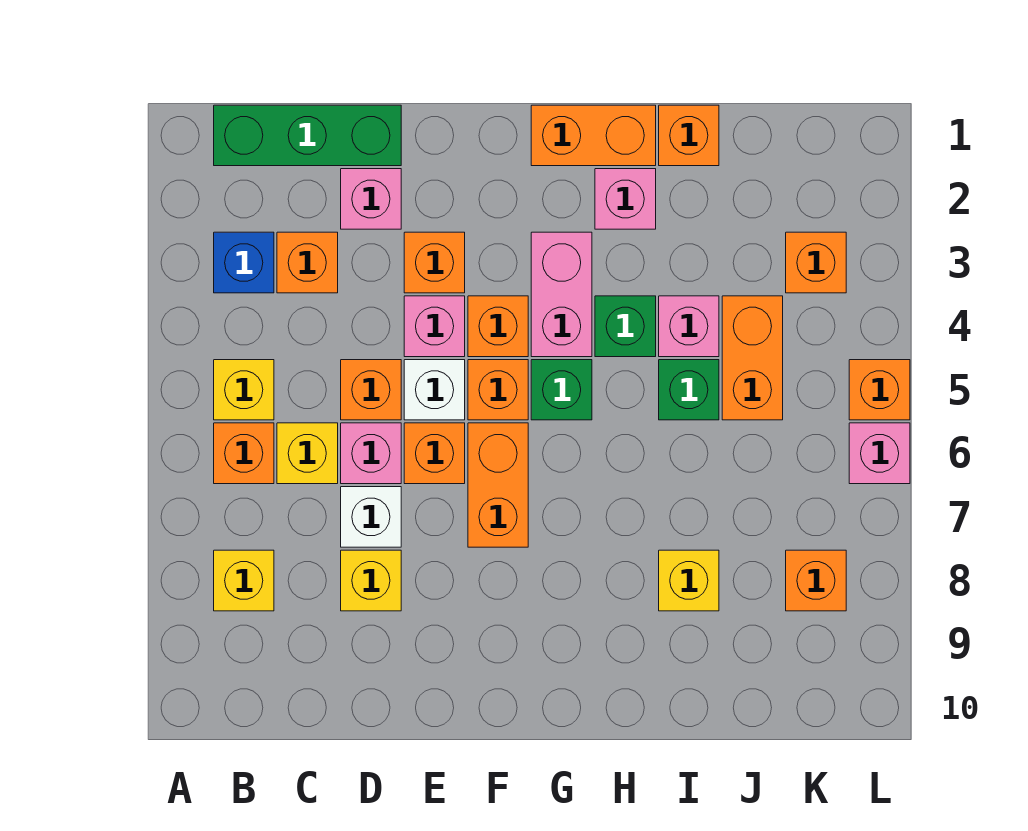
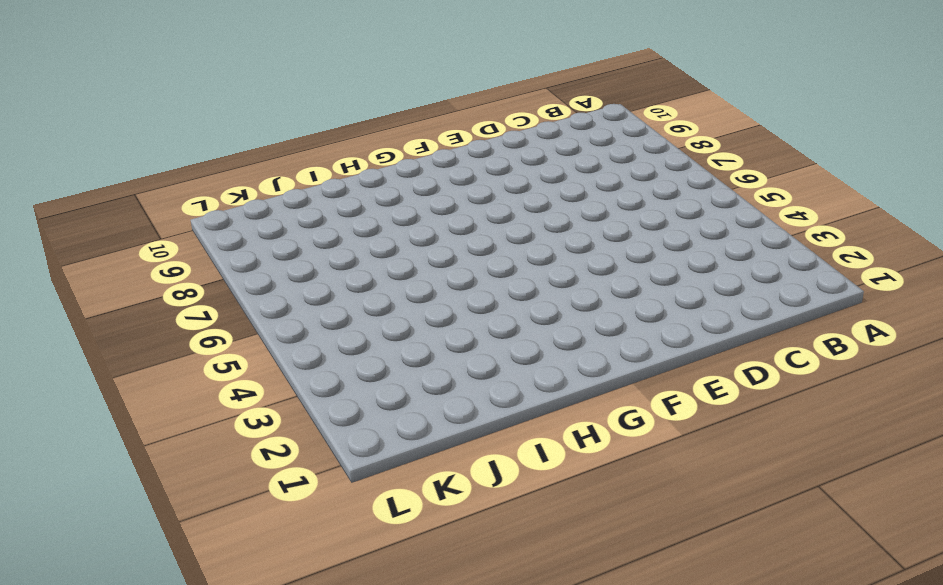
none -> green 1x3 brick [214,105,401,166]
none -> blue 1x1 brick [214,232,274,293]
none -> yellow 1x1 brick [214,360,274,420]
none -> orange 1x1 brick [214,423,274,484]

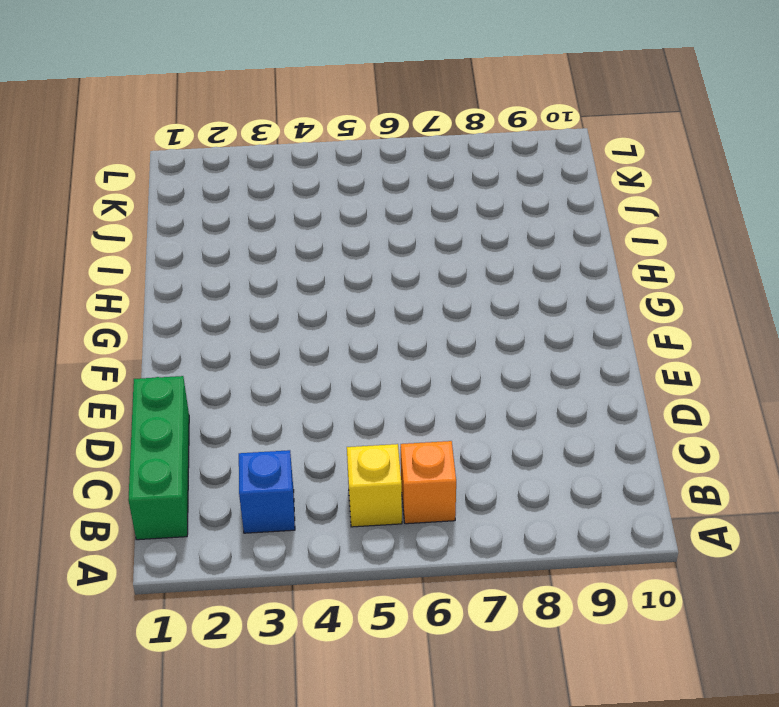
none -> yellow 1x1 brick [214,550,274,611]
none -> orange 1x1 brick [277,232,338,293]
none -> yellow 1x1 brick [277,423,338,484]
none -> pink 1x1 brick [341,169,401,229]

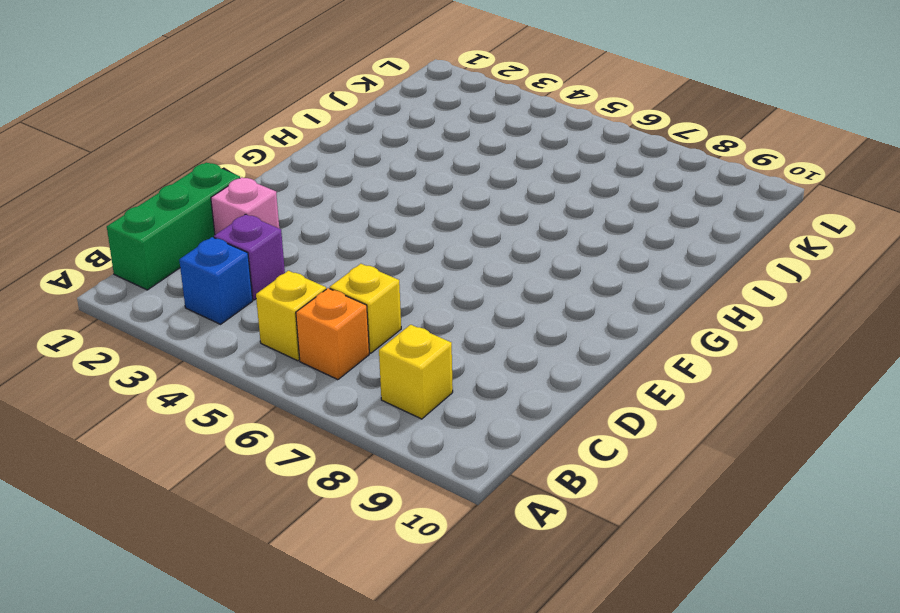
purple 1x1 brick [214,214,285,300] -> orange 1x1 brick [277,232,338,293]
none -> orange 1x1 brick [341,360,401,420]
none -> pink 1x1 brick [341,423,401,484]
none -> white 1x1 brick [341,487,401,547]
none -> yellow 1x1 brick [341,550,401,611]

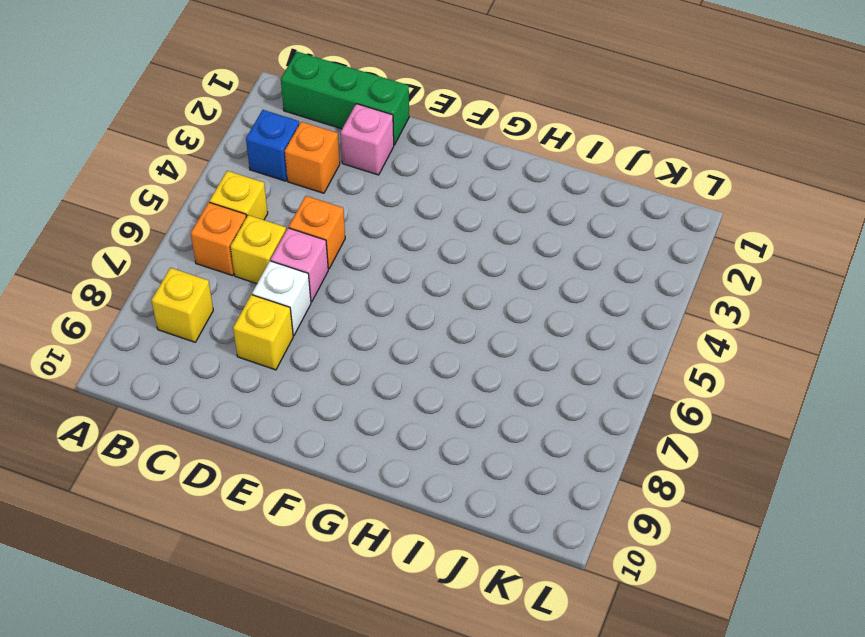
none -> orange 1x1 brick [404,232,465,293]
none -> pink 1x1 brick [404,296,465,357]
none -> white 1x1 brick [404,360,465,420]
none -> orange 1x1 brick [404,423,465,484]

